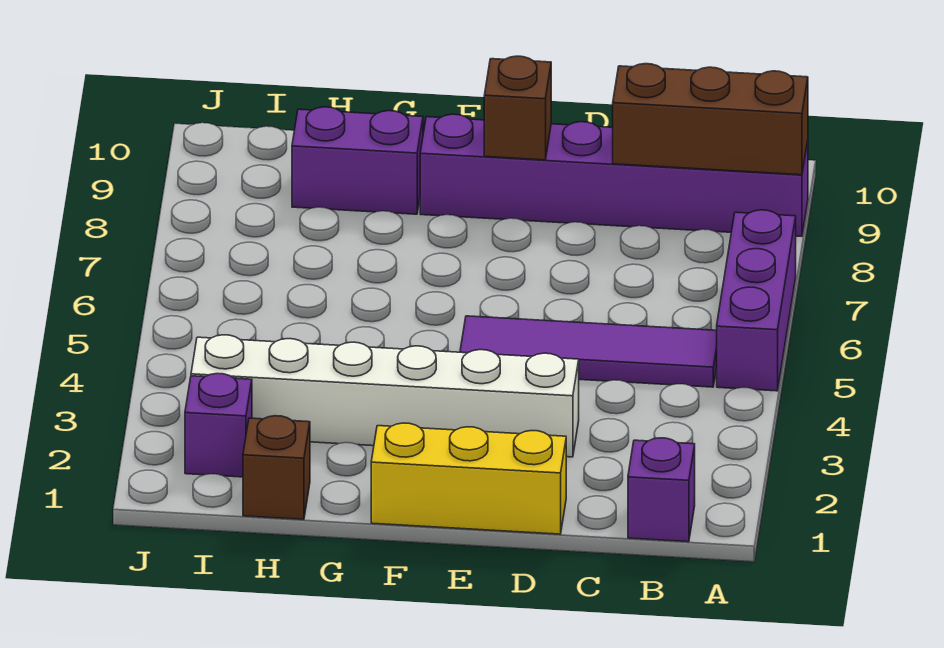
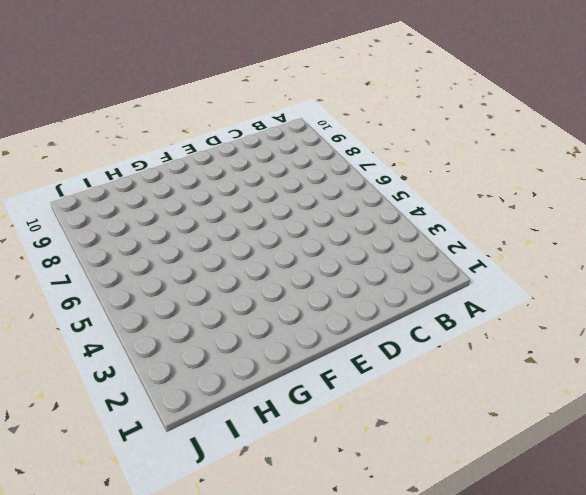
none -> purple 1x3 brick [717,210,796,391]
none -> purple 1x6 brick [420,114,808,236]

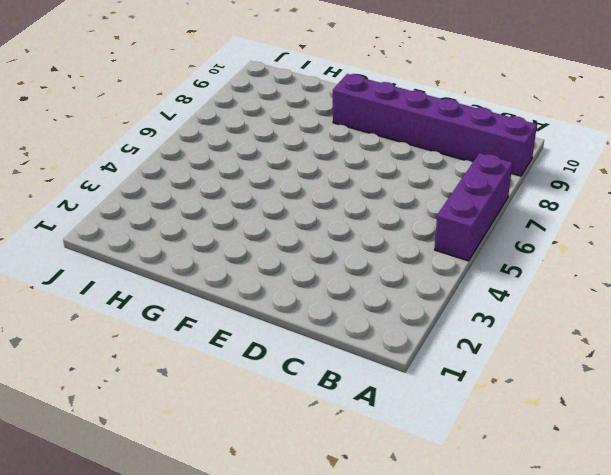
none -> purple 1x1 brick [628,438,695,542]
none -> purple 1x4 tile [460,316,717,387]

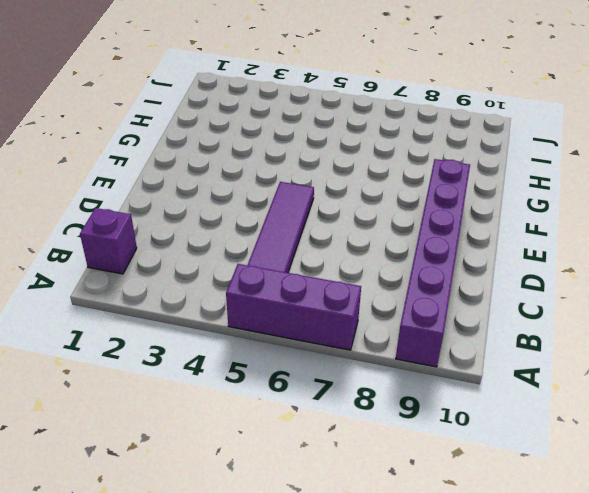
none -> yellow 1x3 brick [371,423,566,534]
none -> white 1x6 brick [191,335,579,457]

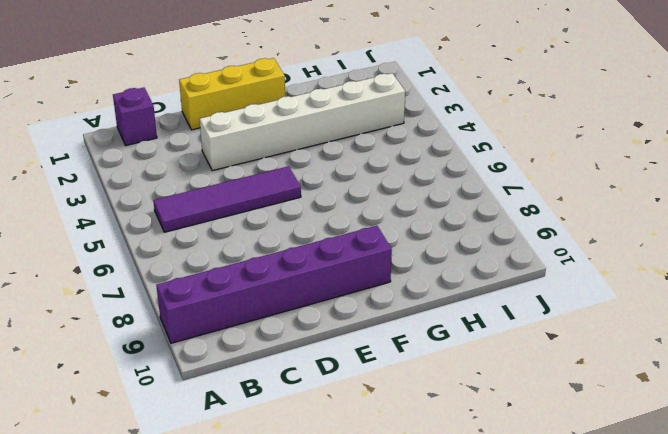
none -> purple 1x3 brick [717,210,796,391]
none -> purple 1x2 brick [292,107,423,214]

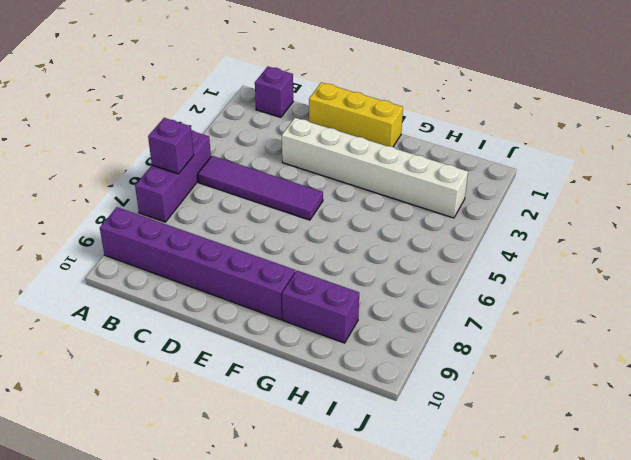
purple 1x1 brick [148,118,194,174] -> purple 1x1 brick moved to [185,373,252,477]
none -> brown 1x1 brick [243,416,310,520]
none -> brown 1x3 brick [613,64,808,175]

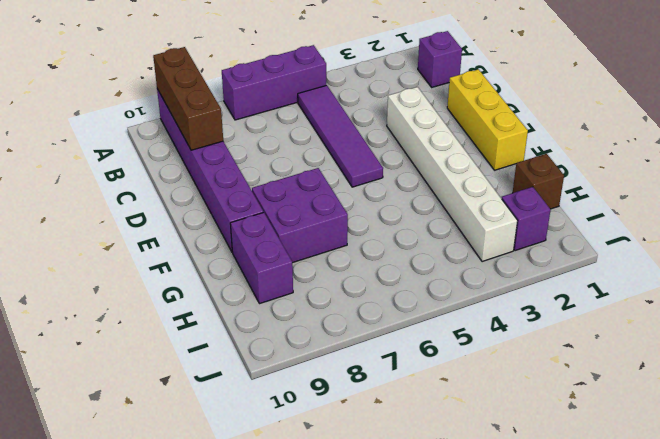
purple 2x2 brick [252,168,348,263] -> none
none -> brown 1x1 brick [484,56,551,160]

